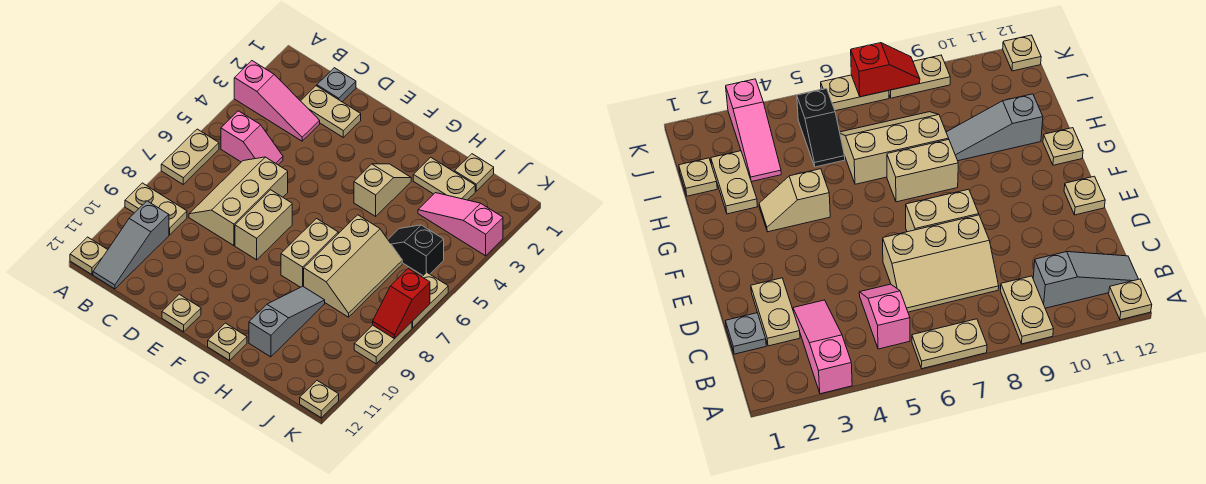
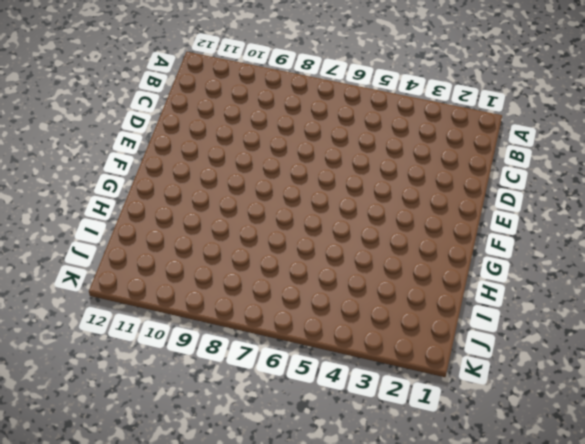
none -> pink 1x3 slope [234,61,320,141]
none -> tan 1x2 plate [161,129,219,184]
none -> tan 1x2 plate [125,183,187,235]

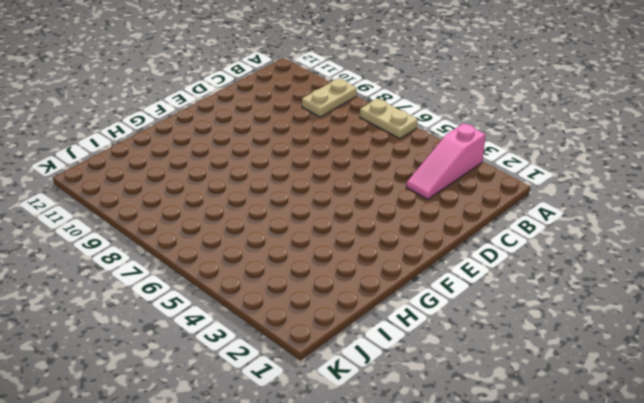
none -> tan 1x1 plate [70,237,108,274]
none -> pink 1x2 slope [221,111,283,165]
none -> grey 1x3 slope [93,201,169,289]

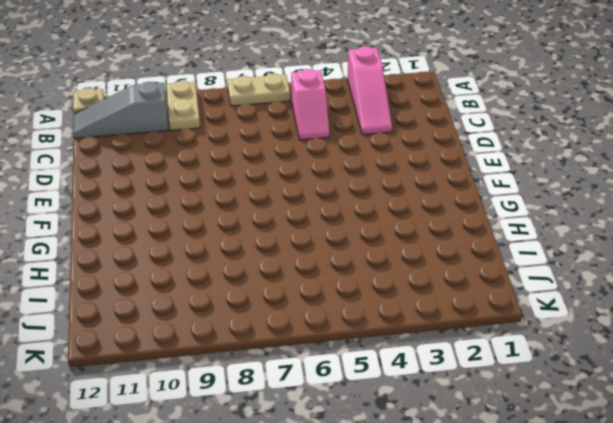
none -> grey 1x1 plate [317,68,356,102]
none -> tan 1x2 plate [301,86,361,137]
none -> tan 2x3 slope [189,157,288,246]

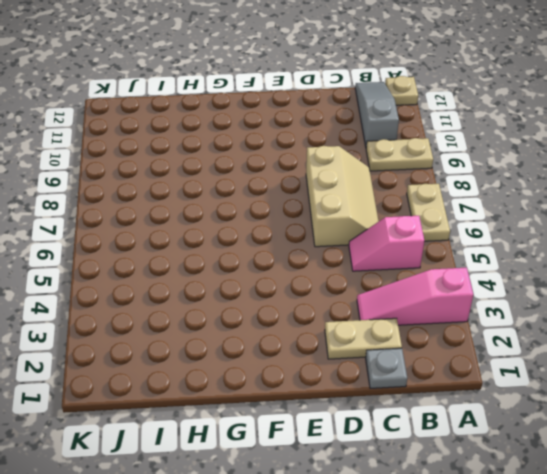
none -> tan 1x2 brick [235,190,292,260]
none -> tan 1x1 plate [162,294,201,332]
none -> tan 1x2 slope [354,164,411,216]

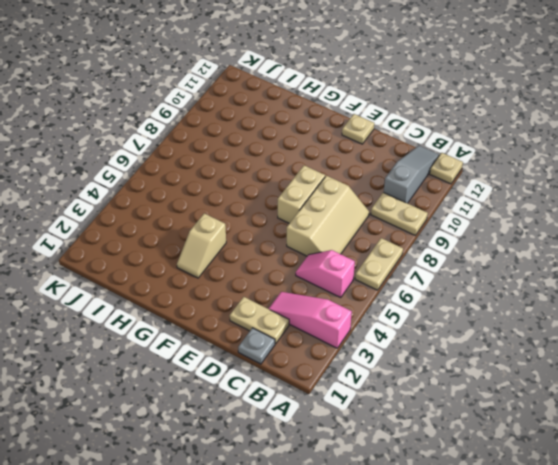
none -> tan 1x2 brick [281,219,338,287]
none -> tan 1x1 plate [208,323,247,360]
none -> tan 1x2 plate [413,157,475,200]

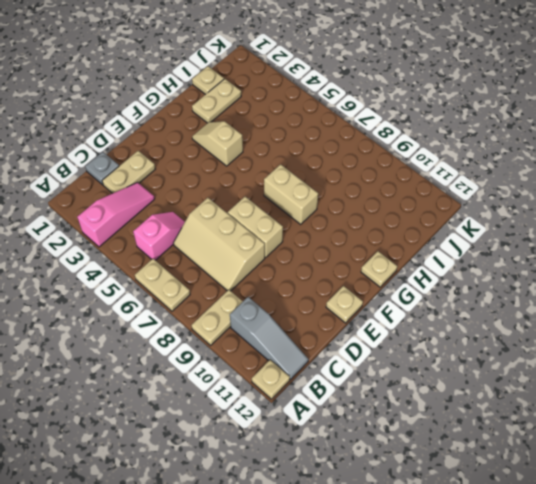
none -> tan 2x3 slope [304,215,402,317]
none -> grey 1x3 slope [249,286,325,357]
none -> pink 1x3 slope [418,193,503,256]

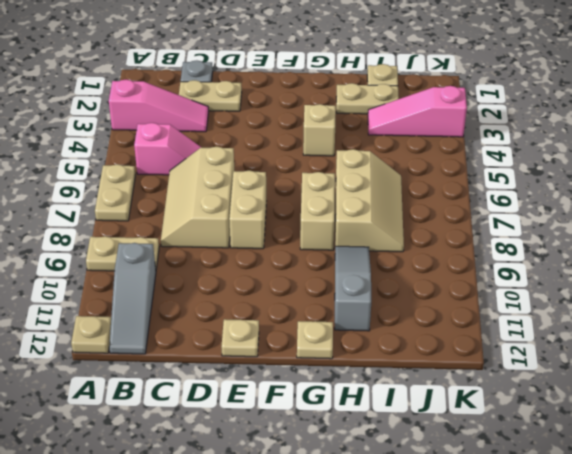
none -> black 1x2 slope [388,225,444,275]
none -> tan 1x2 plate [412,272,448,328]
none -> tan 1x2 plate [354,322,412,364]

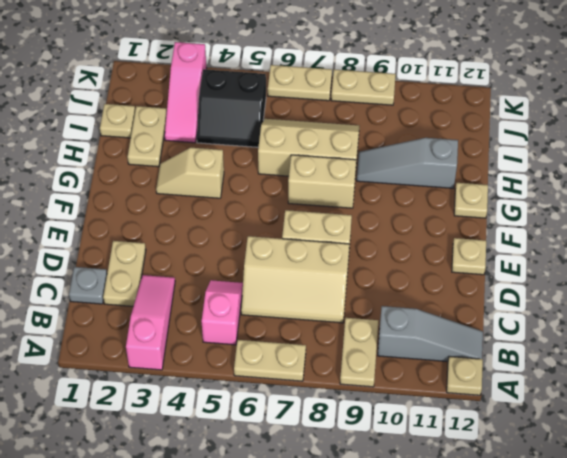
black 2x2 slope [197,69,266,147] -> black 1x2 slope [388,225,444,275]
none -> tan 1x1 plate [300,381,339,418]
none -> red 1x2 slope [373,269,430,339]

